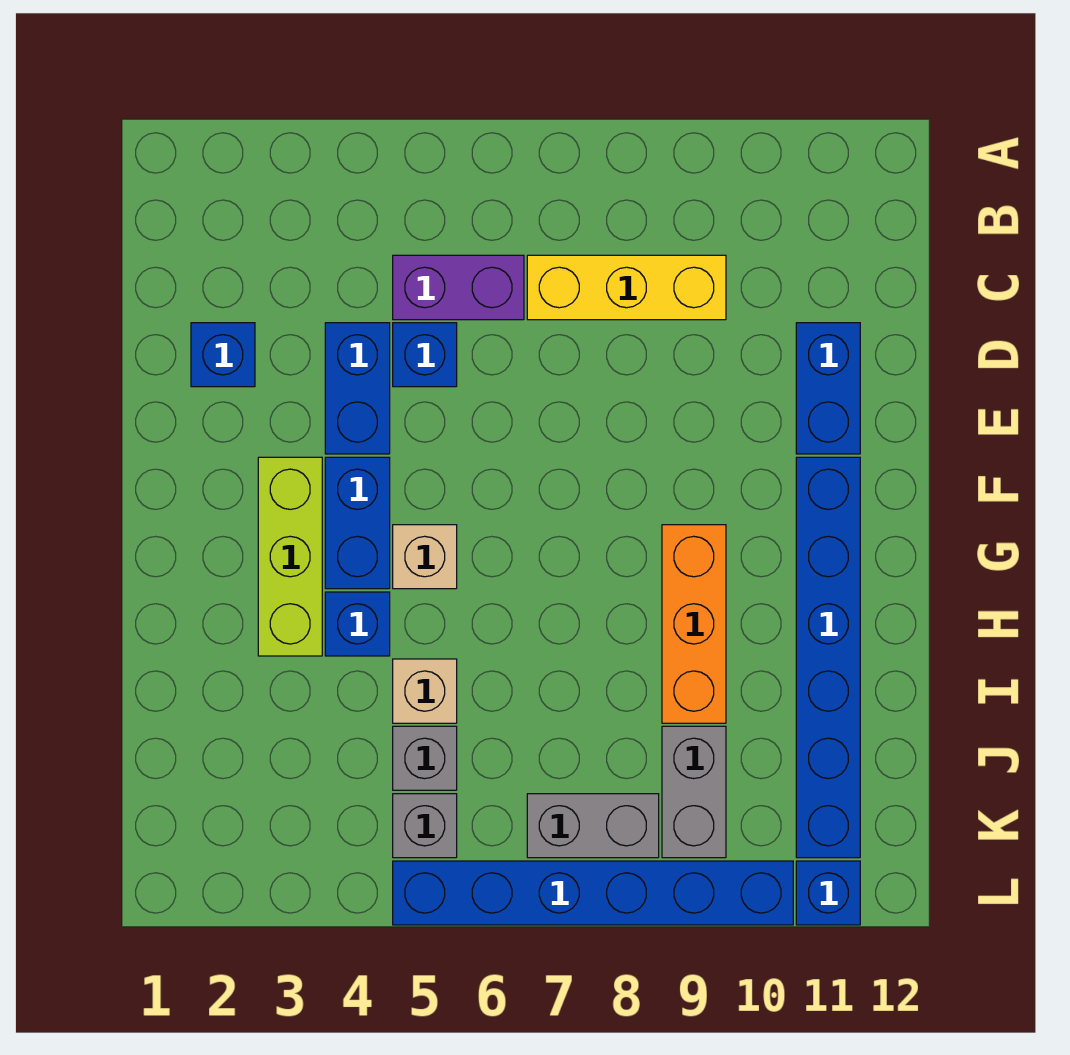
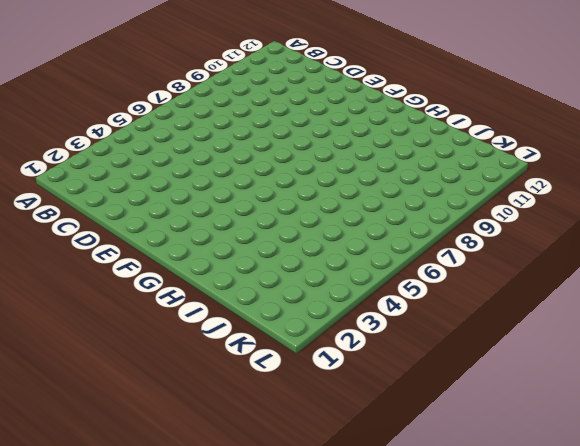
none -> purple 1x2 brick [393,255,524,320]
none -> yellow 1x3 brick [527,255,726,320]
none -> blue 1x1 brick [191,323,255,387]

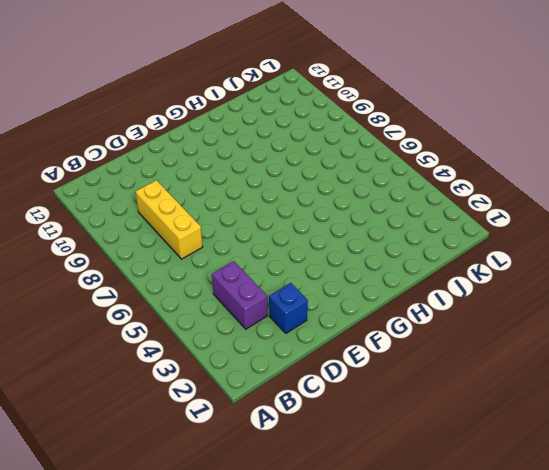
purple 1x2 brick [212,261,267,329] -> purple 1x2 brick moved to [393,255,524,320]
none -> blue 1x2 brick [325,323,390,454]
none -> blue 1x1 brick [393,323,457,387]
none -> blue 1x2 brick [796,323,860,454]

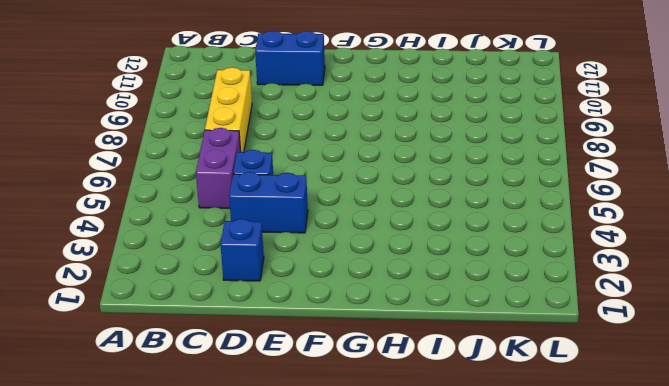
none -> lime 1x3 brick [258,457,322,656]
none -> blue 1x2 brick [325,457,390,589]
none -> blue 1x6 brick [796,457,860,858]

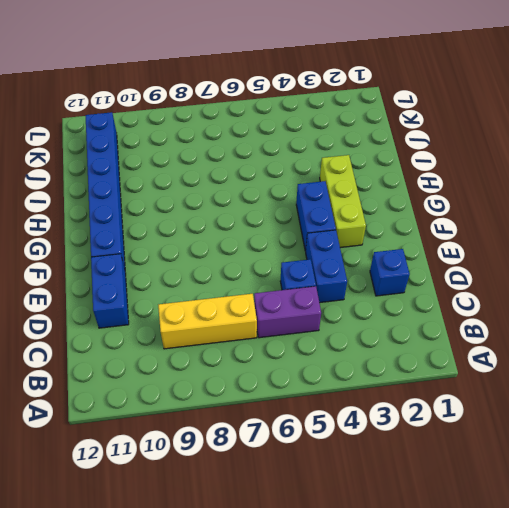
none -> tan 1x1 brick [393,525,457,589]
none -> orange 1x3 brick [662,525,726,723]
none -> blue 1x1 brick [325,592,390,656]

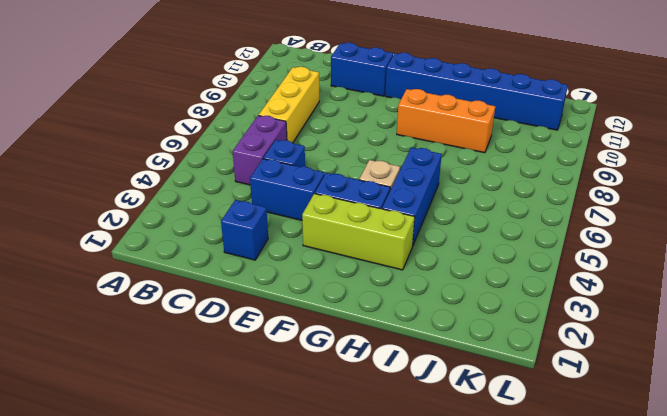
blue 1x3 brick [382,147,442,246] -> blue 1x1 brick [325,592,390,656]
none -> tan 1x1 brick [393,659,457,723]
none -> grey 1x1 brick [393,726,457,790]
none -> grey 1x2 brick [662,726,726,858]

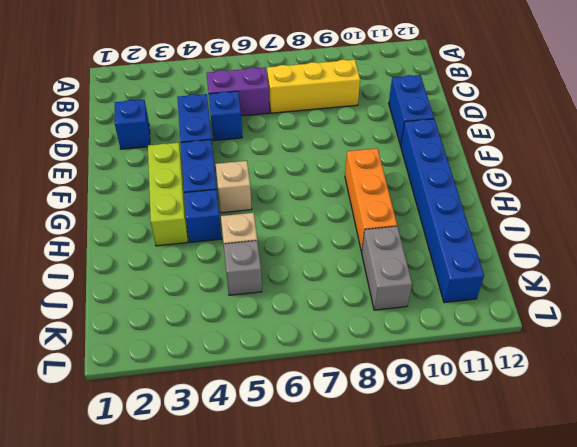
none -> grey 1x1 brick [393,794,457,858]
none -> grey 1x2 brick [527,794,659,858]
none -> blue 1x6 brick [393,861,793,925]

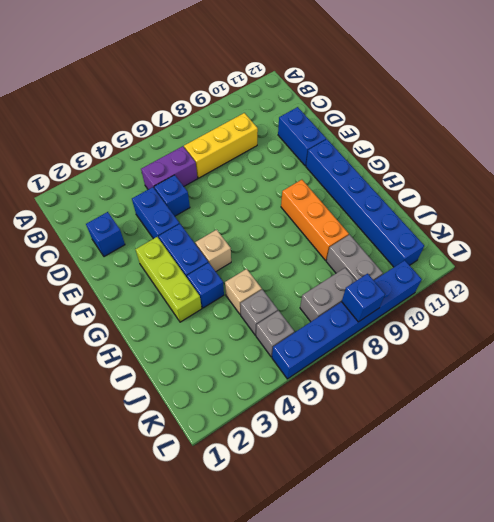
blue 1x1 brick [342,274,385,322] -> blue 1x1 brick moved to [796,861,860,925]

